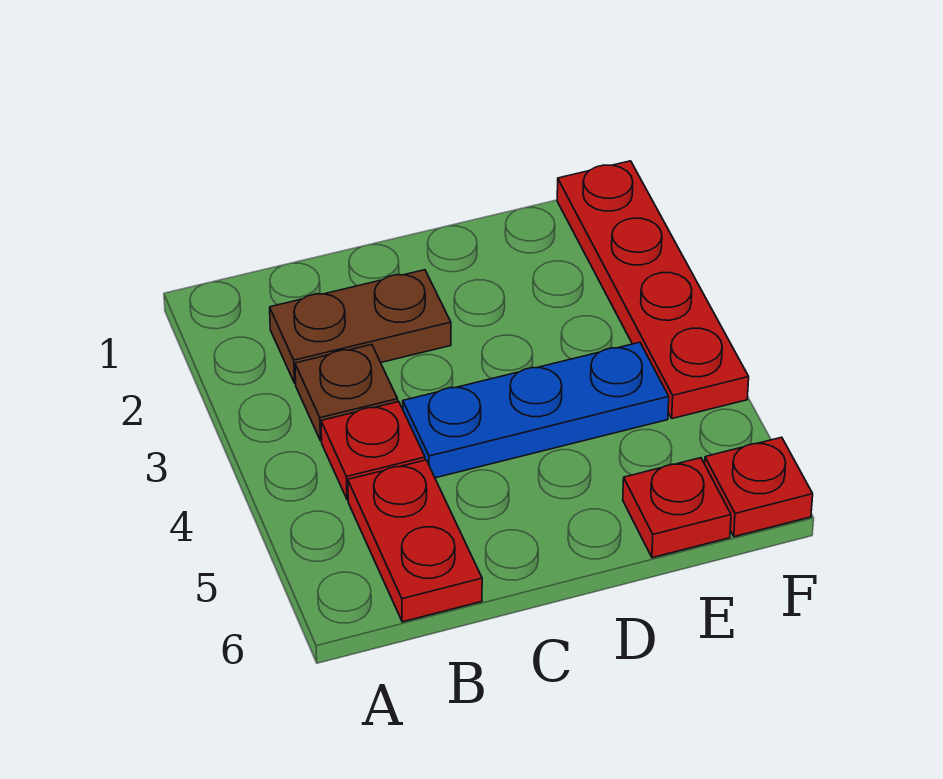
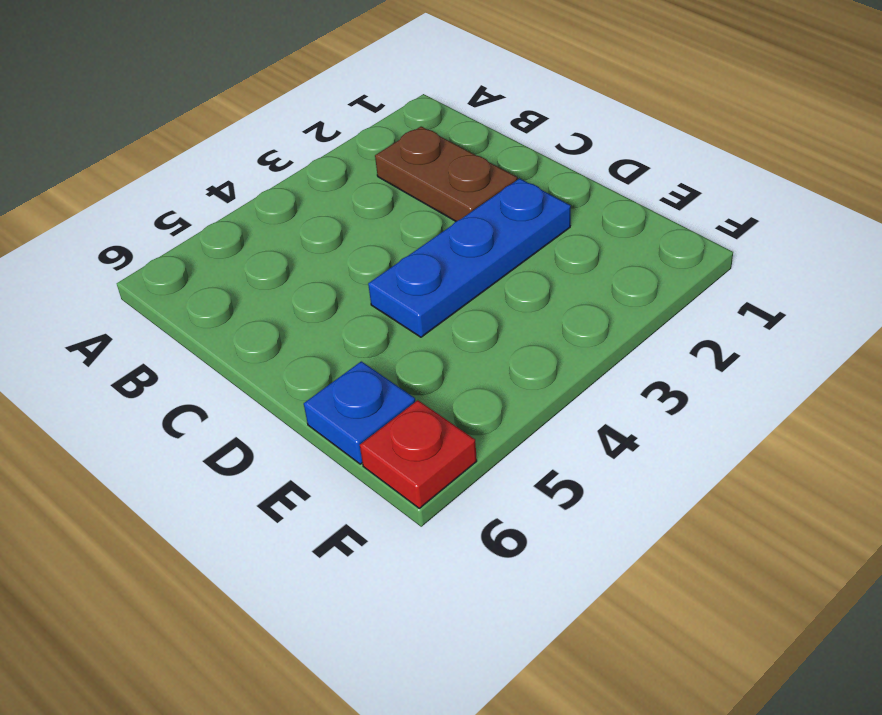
blue 1x3 plate [368,178,571,337] -> blue 1x3 plate turned to [403,342,669,478]
blue 1x1 plate [304,361,415,464] -> red 1x1 plate [623,458,731,558]
none -> brown 1x1 plate [295,345,398,441]
none -> red 1x1 plate [321,402,425,500]

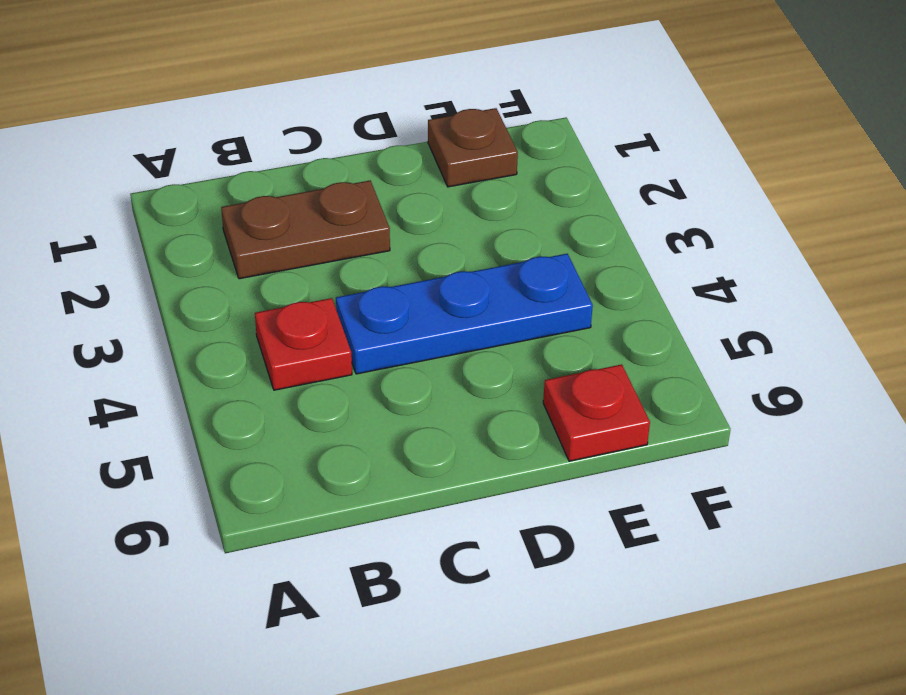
brown 1x1 plate [428,108,518,187] -> brown 1x1 plate moved to [295,345,398,441]
none -> red 1x2 plate [348,460,482,622]
none -> red 1x4 plate [557,161,749,419]

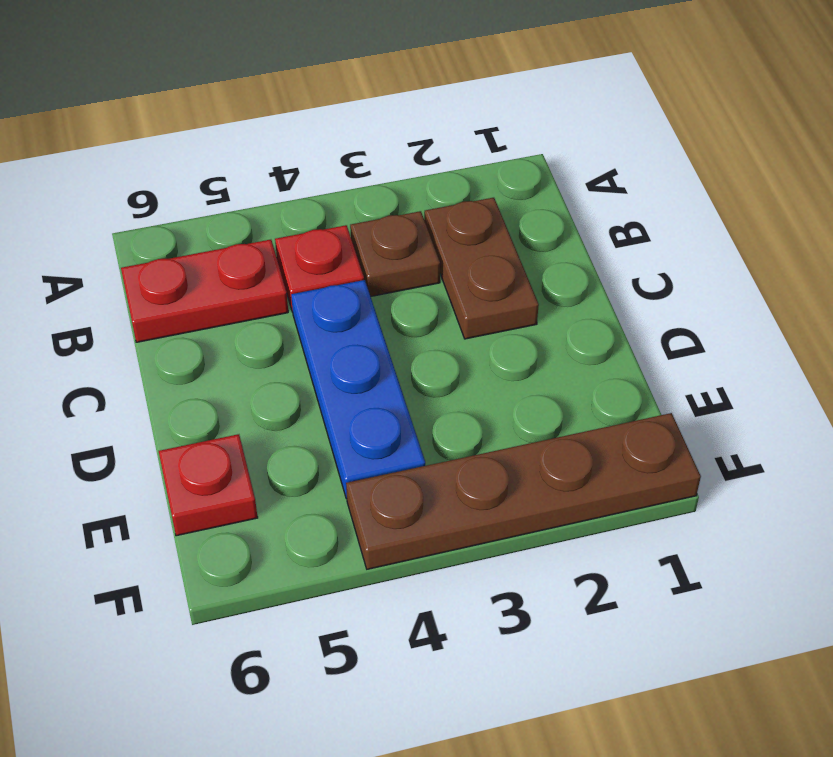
brown 1x4 plate [346,413,701,569] -> red 1x4 plate [557,161,749,419]
none -> red 1x1 plate [705,437,813,537]

